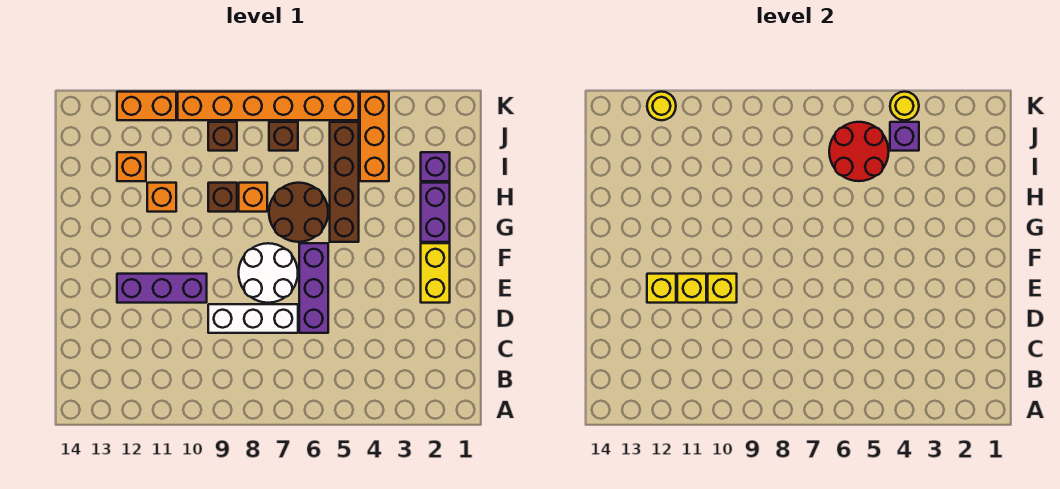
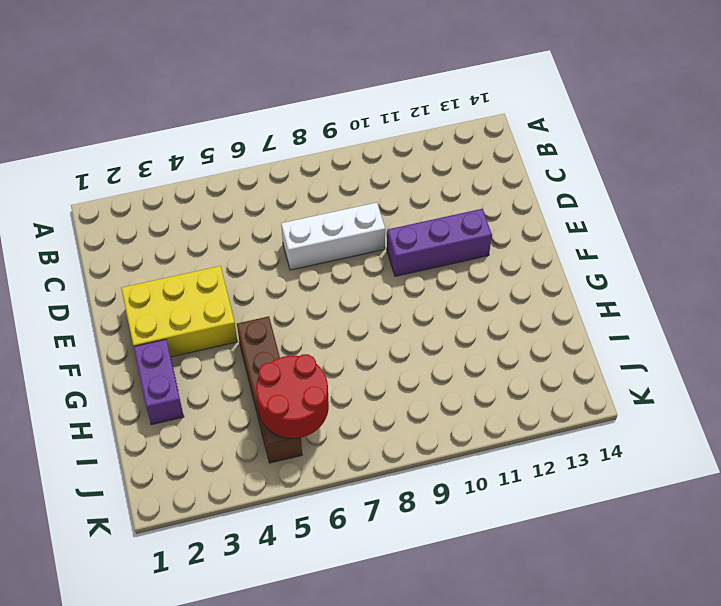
yellow 2x3 brick [121,266,238,357] -> yellow 1x2 brick [421,243,450,303]
none -> purple 1x3 brick [299,243,328,333]
none -> white 2x2 round brick [239,243,298,303]
none -> brown 2x2 round brick [269,183,328,242]

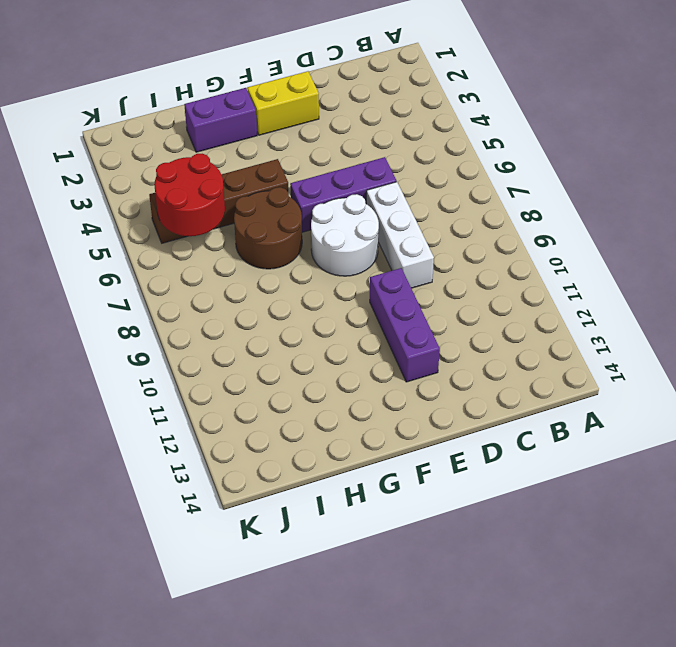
none -> orange 1x1 brick [239,183,267,212]
none -> brown 1x1 brick [208,183,237,212]
none -> orange 1x1 brick [147,183,176,212]

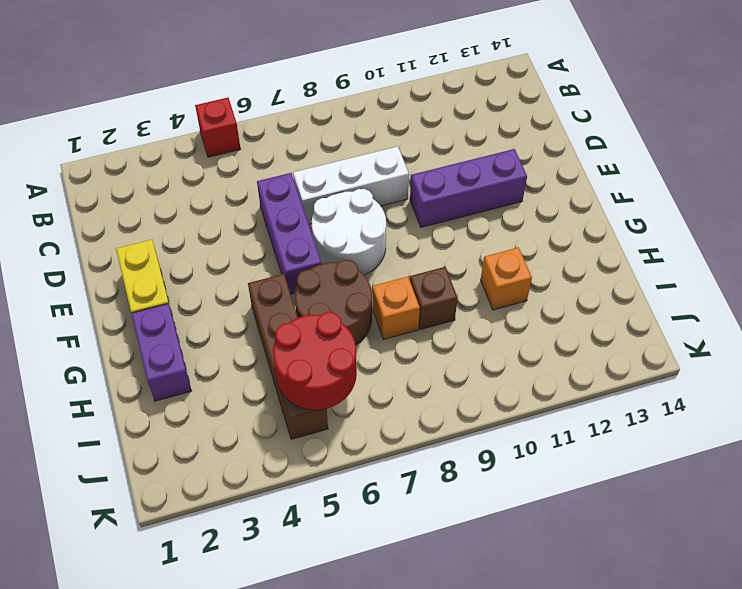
red 1x1 brick [195,98,241,157] -> none
none -> purple 1x1 brick [421,152,450,181]
none -> orange 1x3 brick [360,92,389,181]
none -> orange 1x1 brick [117,152,146,181]

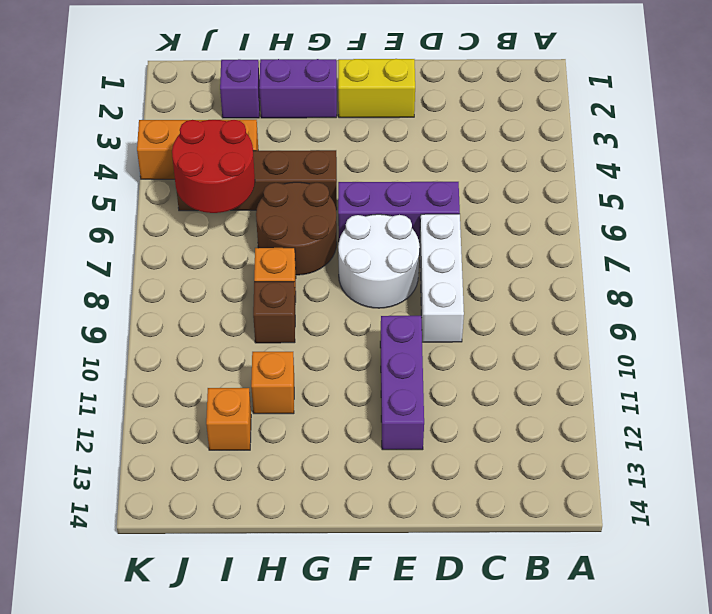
none -> brown 1x1 brick [269,122,298,151]
none -> brown 1x1 brick [208,122,237,151]
none -> orange 1x6 brick [178,92,359,120]

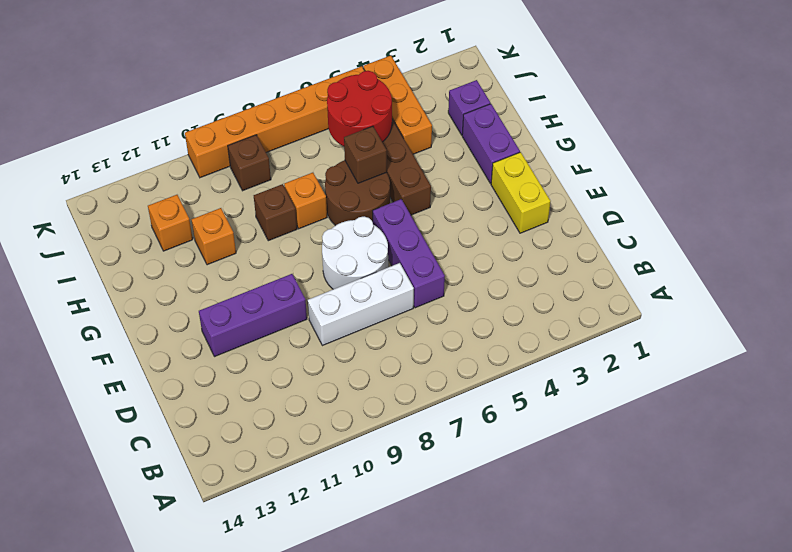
brown 1x1 brick [344,126,387,183] -> brown 1x1 brick moved to [269,122,298,151]
none -> orange 1x2 brick [117,92,176,120]
none -> yellow 1x1 brick [708,274,737,303]
none -> yellow 1x1 brick [677,274,706,303]

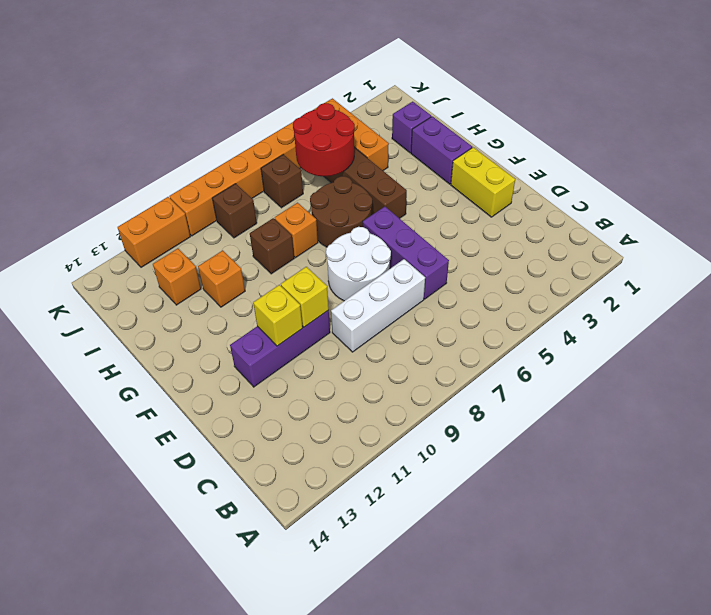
none -> yellow 1x1 brick [647,274,676,303]
none -> purple 1x1 brick [890,122,919,151]
none -> yellow 1x1 round brick [890,92,919,120]

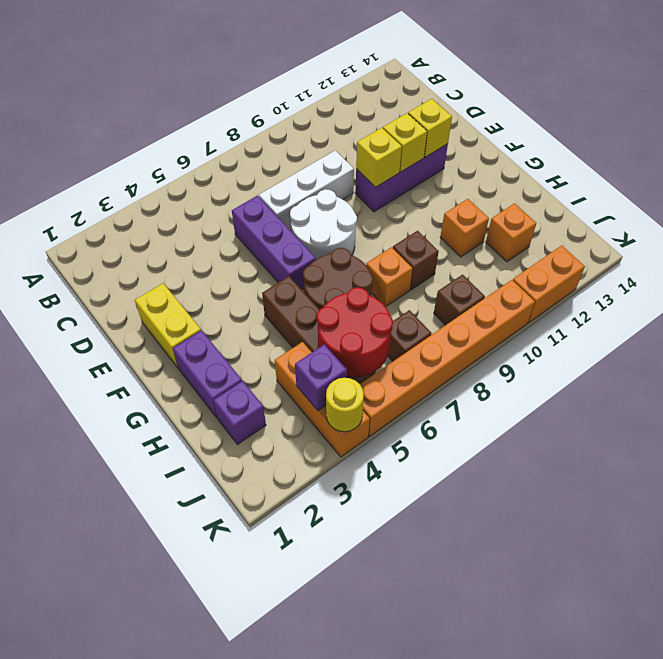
none -> yellow 1x1 round brick [647,92,676,120]

